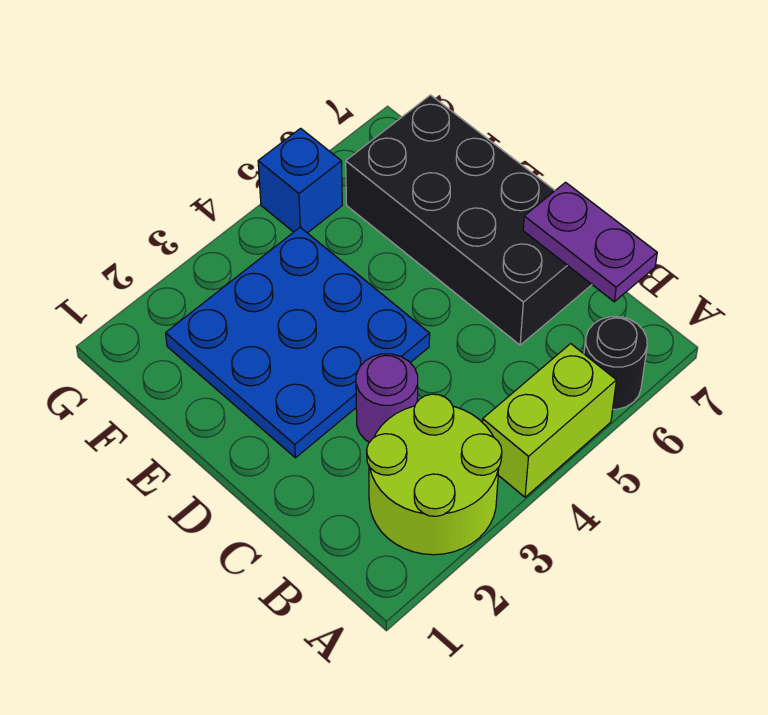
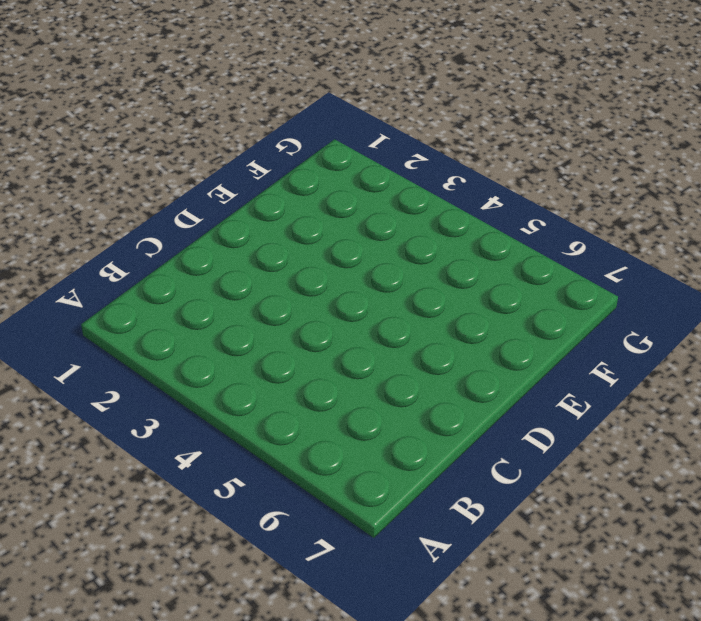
none -> lime 2x2 round brick [367,394,502,555]
none -> lime 1x2 brick [482,344,616,497]

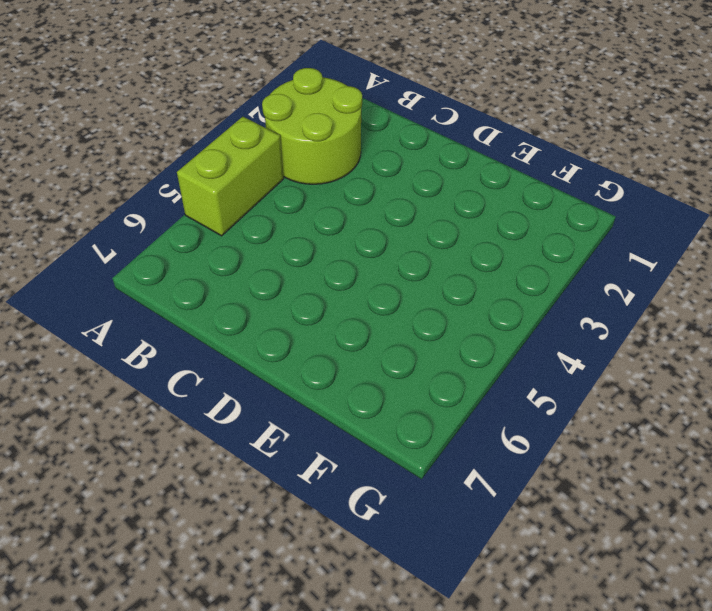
none -> black 1x1 round brick [584,317,647,409]
none -> purple 1x1 round brick [356,354,418,442]

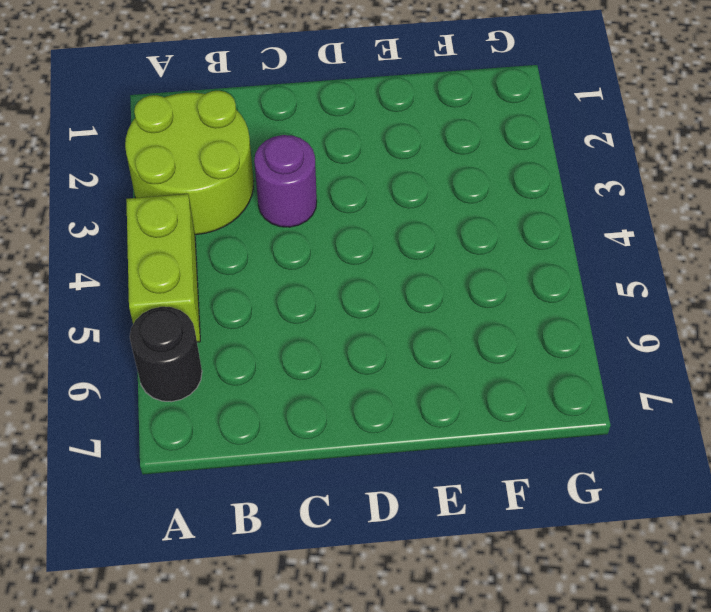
none -> black 2x4 brick [346,95,592,345]
none -> blue 3x3 plate [166,227,430,458]

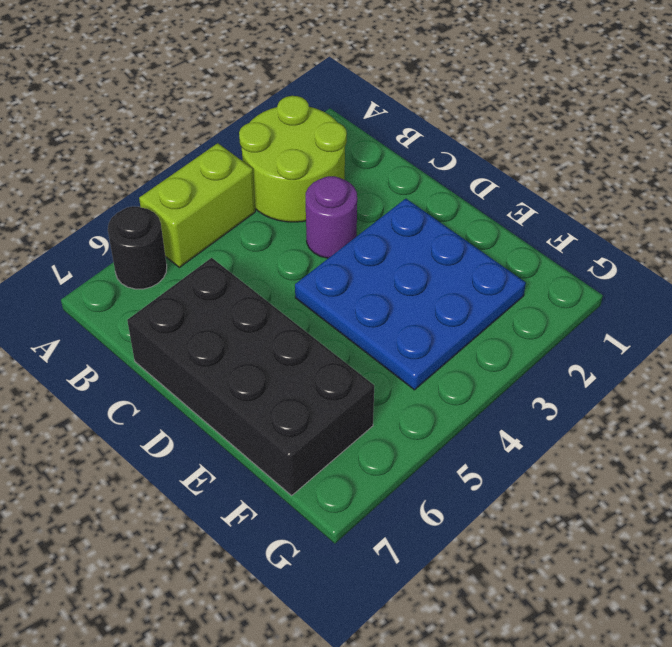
none -> blue 1x1 brick [258,128,342,233]
none -> purple 1x2 plate [523,182,657,302]

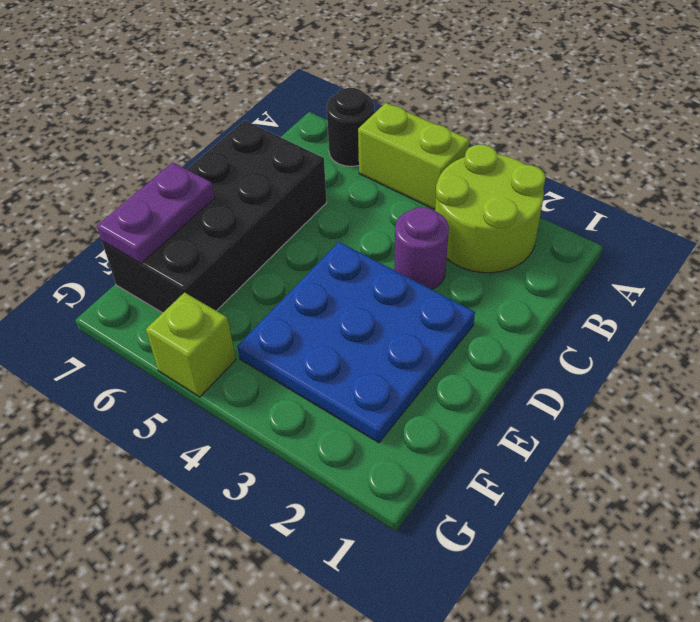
purple 1x2 plate [97,162,215,263] -> purple 1x2 plate moved to [523,182,657,302]
lime 1x1 brick [146,293,236,397] -> blue 1x1 brick [258,128,342,233]

